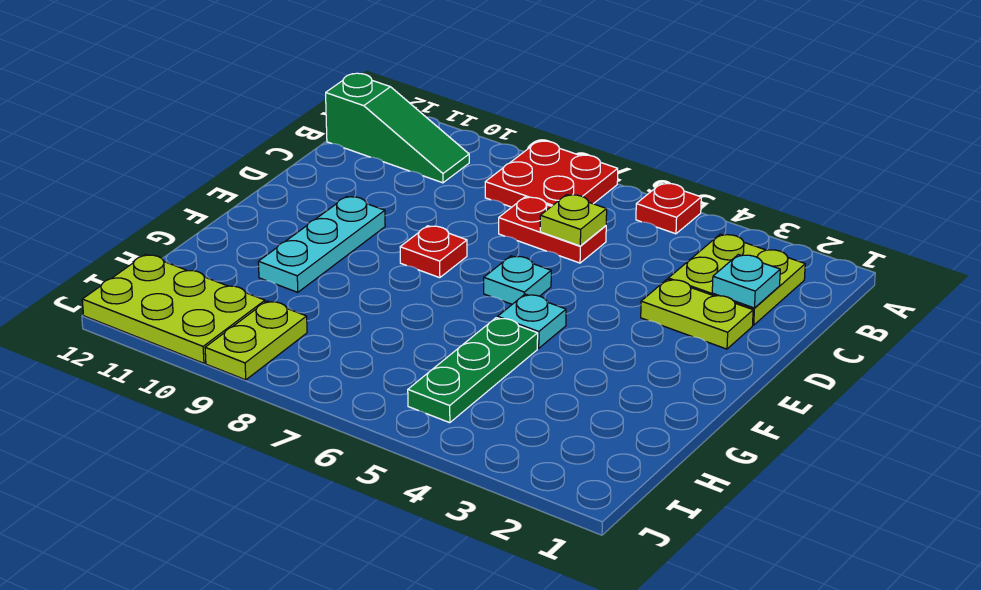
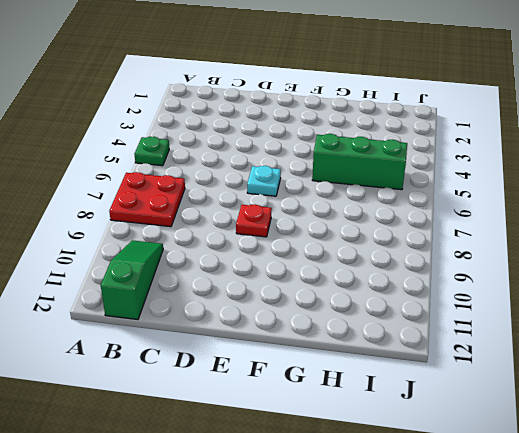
green 1x1 plate [134,136,169,166] -> red 1x1 plate [636,183,701,234]
green 1x3 brick [312,134,407,190] -> green 1x3 plate [408,318,538,423]
none -> lime 2x2 plate [668,234,805,325]
none -> red 1x2 plate [499,197,606,263]
none -> lime 1x2 plate [641,279,753,349]

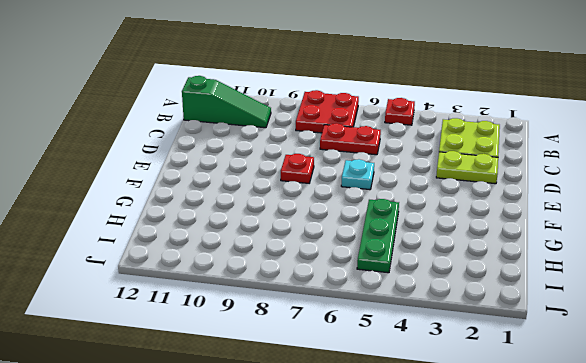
none -> cyan 1x3 plate [258,196,385,292]
none -> cyan 1x1 plate [498,294,566,348]
none -> lime 1x2 plate [205,301,307,380]

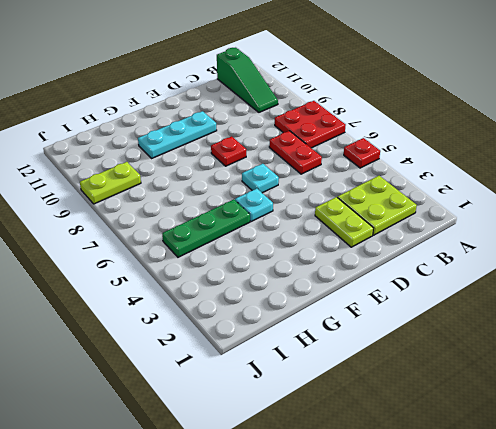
none -> lime 2x3 plate [82,254,265,363]
none -> cyan 1x1 plate [712,255,780,308]
none -> lime 1x1 plate [540,195,607,246]

